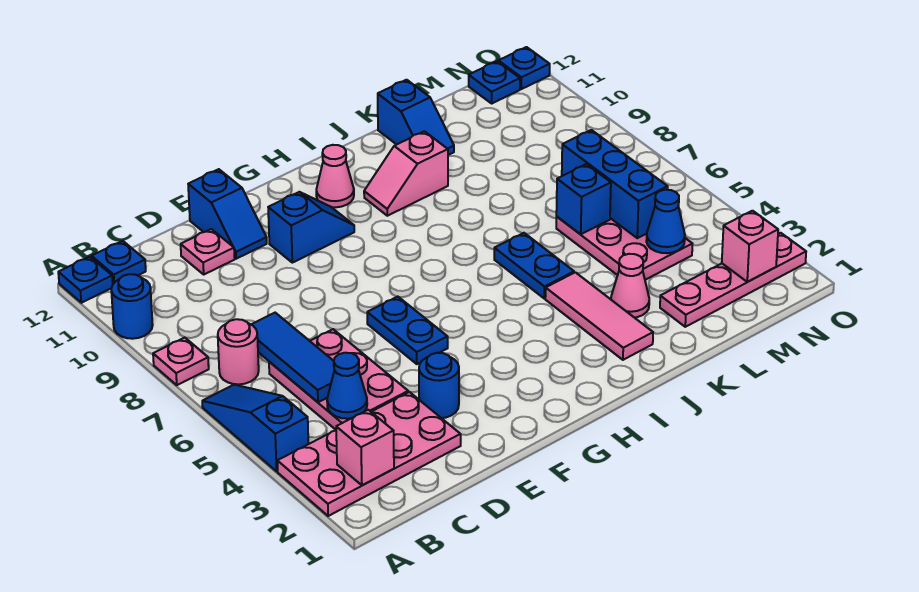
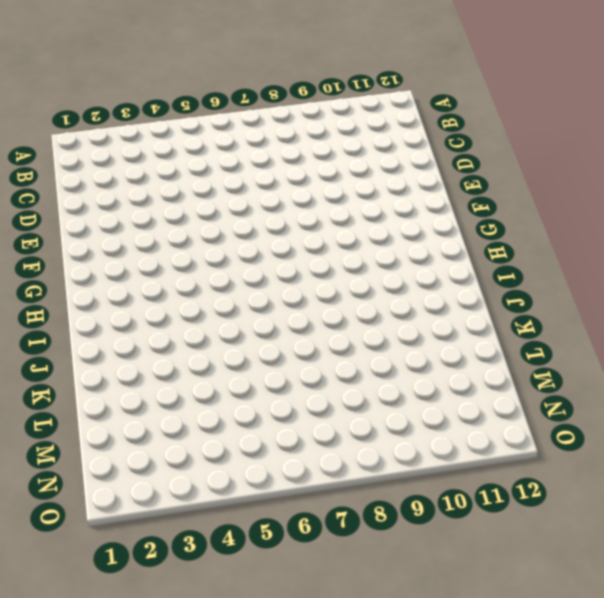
none -> pink 2x4 plate [277,392,461,516]
none -> blue 1x3 slope [202,385,308,471]
none -> pink 1x1 plate [153,337,209,385]
none -> blue 1x1 round brick [111,274,153,339]

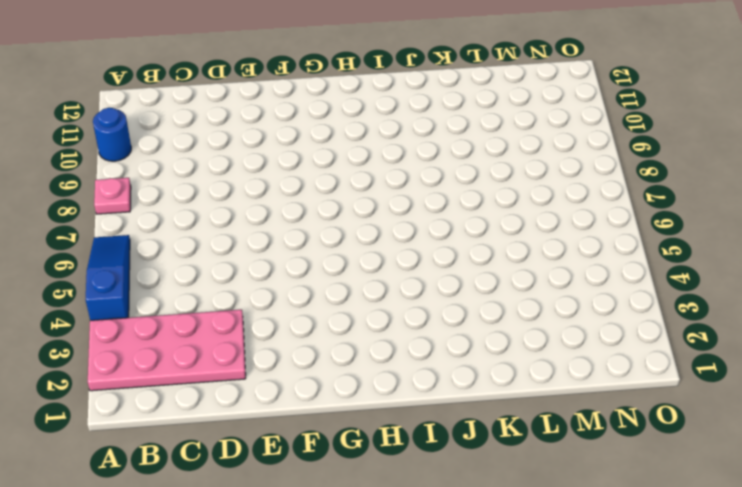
none -> blue 1x1 plate [58,257,113,303]
none -> pink 1x1 round brick [218,319,259,384]
none -> blue 1x1 plate [92,241,146,284]
none -> pink 2x3 plate [269,329,408,430]

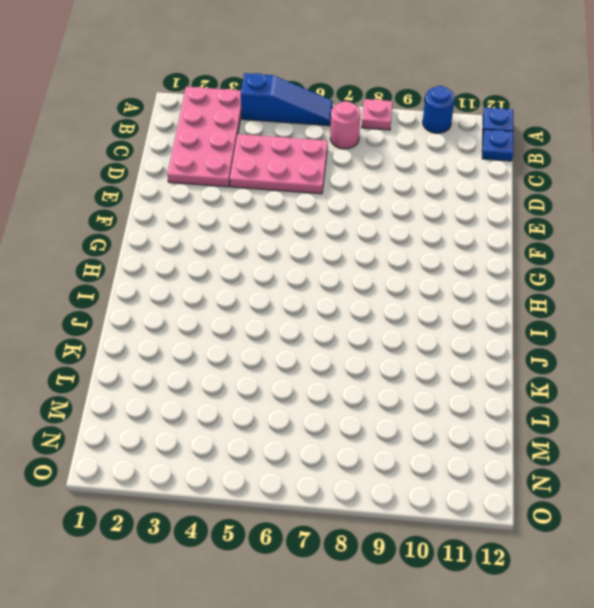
none -> pink 1x1 plate [181,229,235,274]
none -> blue 1x1 round brick [419,353,459,418]
none -> blue 1x2 slope [188,169,267,259]
none -> blue 1x2 plate [367,297,448,364]

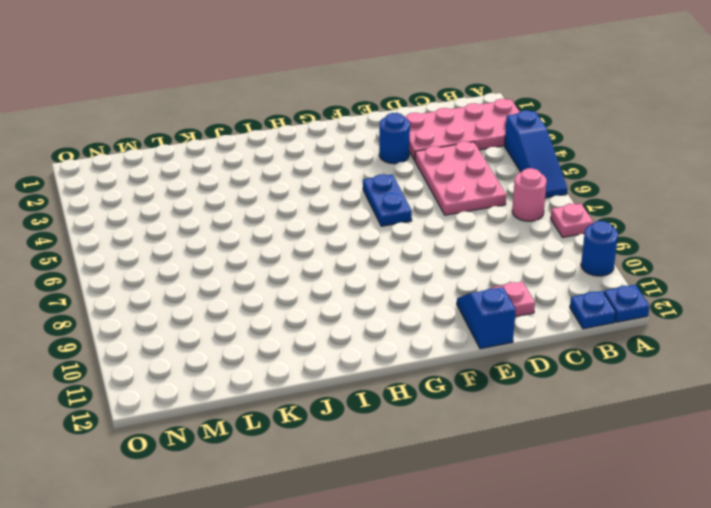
none -> blue 1x2 slope [268,192,354,263]
none -> pink 1x1 cone [316,145,354,207]
none -> pink 1x2 slope [364,131,448,216]
none -> pink 1x3 tile [545,272,653,360]

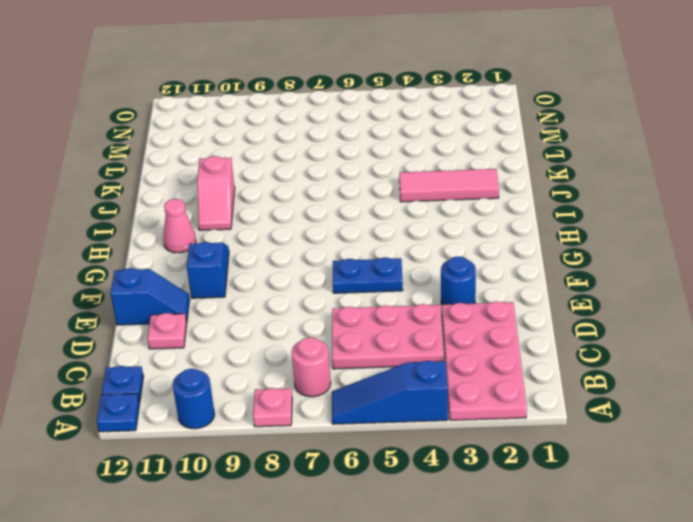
none -> blue 1x2 plate [494,233,574,298]
none -> pink 1x1 cone [611,254,649,318]
none -> blue 1x2 slope [378,80,454,155]
none -> pink 1x4 plate [660,233,806,327]

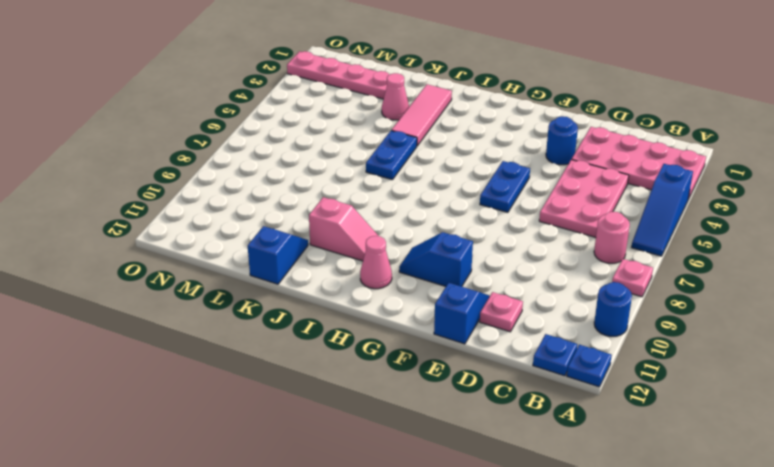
none -> pink 2x3 plate [556,217,692,280]
none -> blue 1x1 plate [469,61,520,103]
none -> blue 1x1 plate [498,47,550,89]
none -> pink 1x1 brick [336,410,394,485]

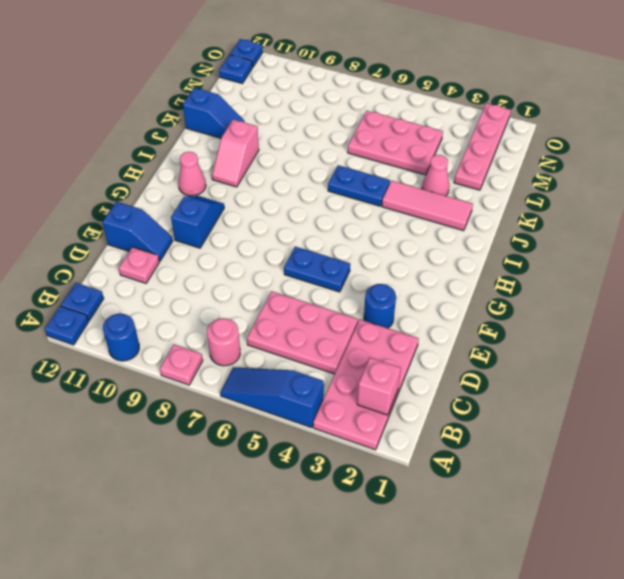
none -> blue 1x1 cone [327,353,367,419]
none -> blue 1x3 tile [251,313,334,402]
none -> blue 1x1 brick [556,164,611,234]
none -> blue 1x1 cone [646,190,685,253]

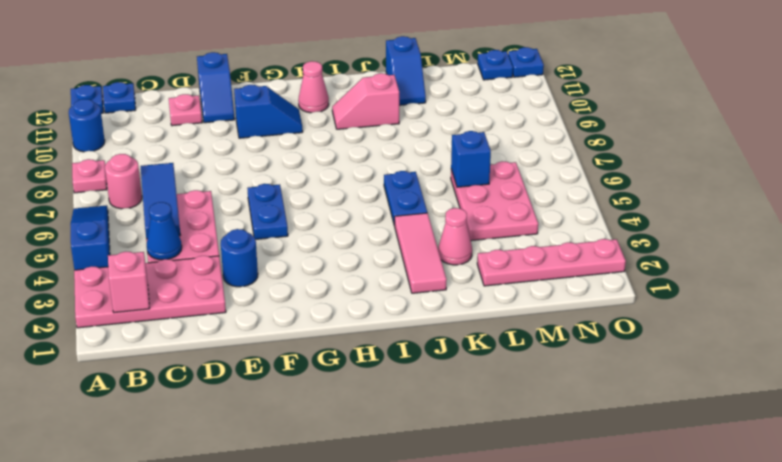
none -> blue 1x1 cone [646,190,685,253]
none -> blue 1x3 brick [562,130,668,238]
none -> pink 1x1 brick [722,211,778,282]

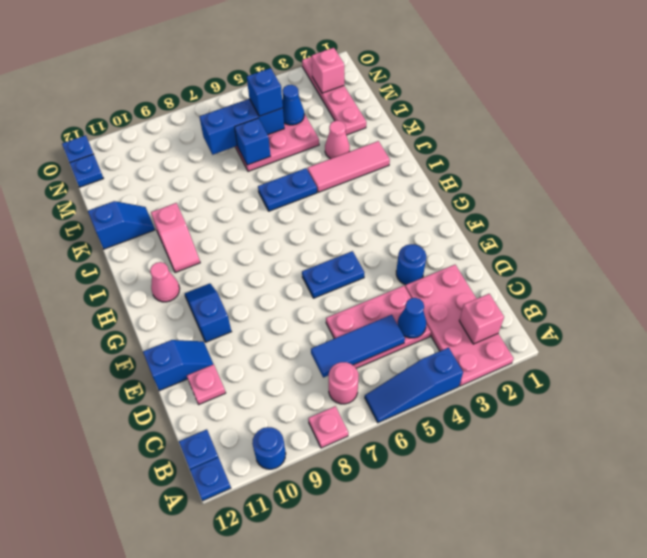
blue 1x1 brick [247,68,283,116] -> none

